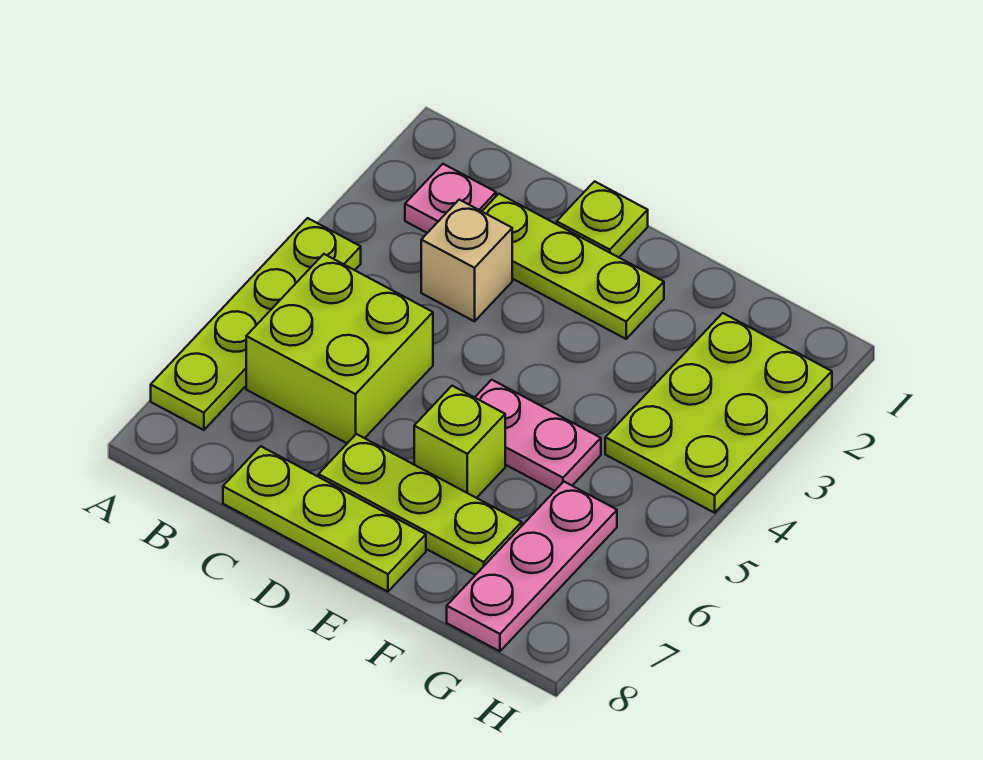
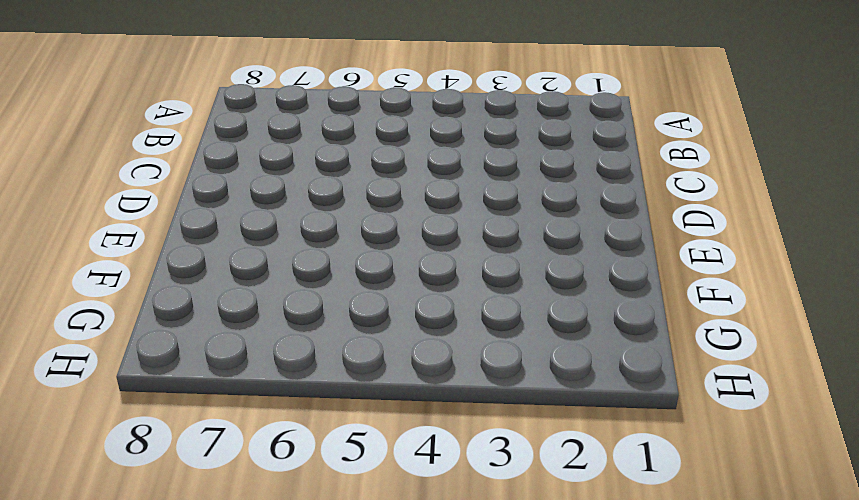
none -> lime 1x4 plate [151,218,361,430]
none -> pink 1x1 plate [405,164,496,233]
none -> lime 2x2 brick [246,254,433,443]

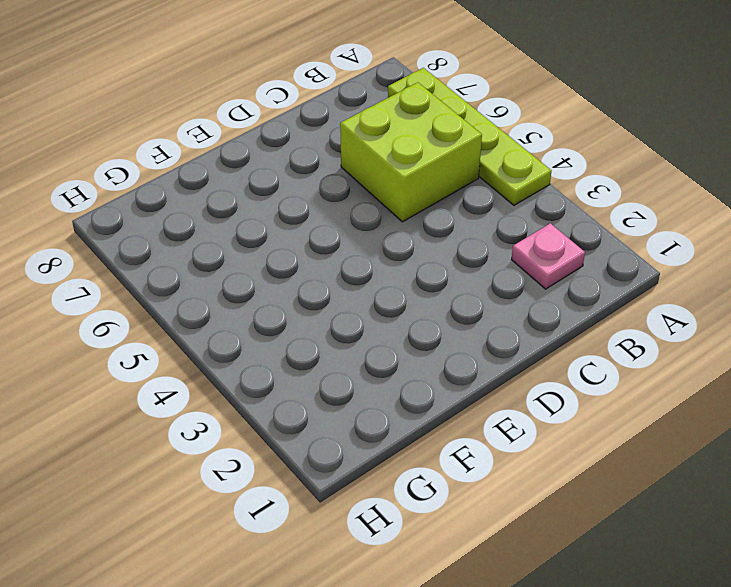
none -> lime 1x3 plate [482,194,664,339]
none -> tan 1x1 brick [421,200,512,321]
none -> lime 1x3 plate [223,446,426,592]

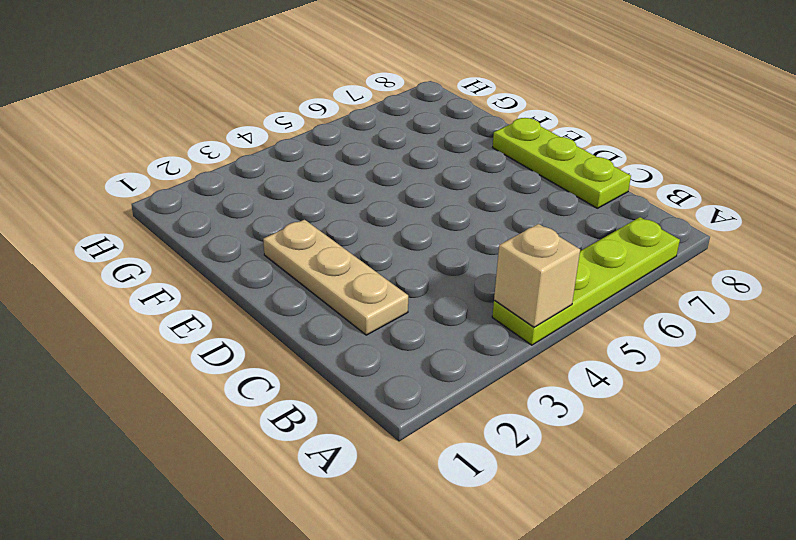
tan 1x1 brick [494,224,580,327] -> tan 1x1 brick moved to [421,200,512,321]
tan 1x3 plate [263,220,408,335] -> lime 1x3 plate [482,194,664,339]
none -> pink 1x1 plate [405,164,496,233]
none -> lime 2x2 brick [246,254,433,443]
none -> lime 1x1 plate [557,181,648,257]

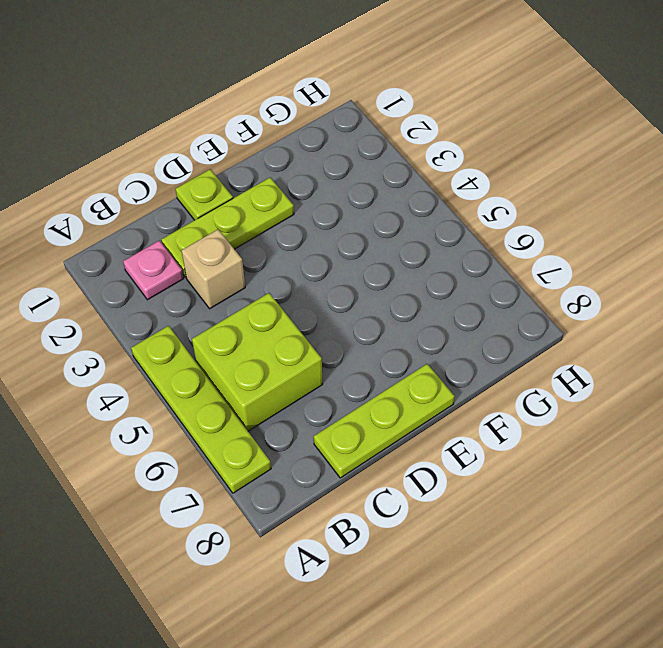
none -> lime 1x3 plate [319,434,522,575]
none -> pink 1x2 plate [475,380,601,491]
none -> lime 1x1 brick [414,386,505,498]

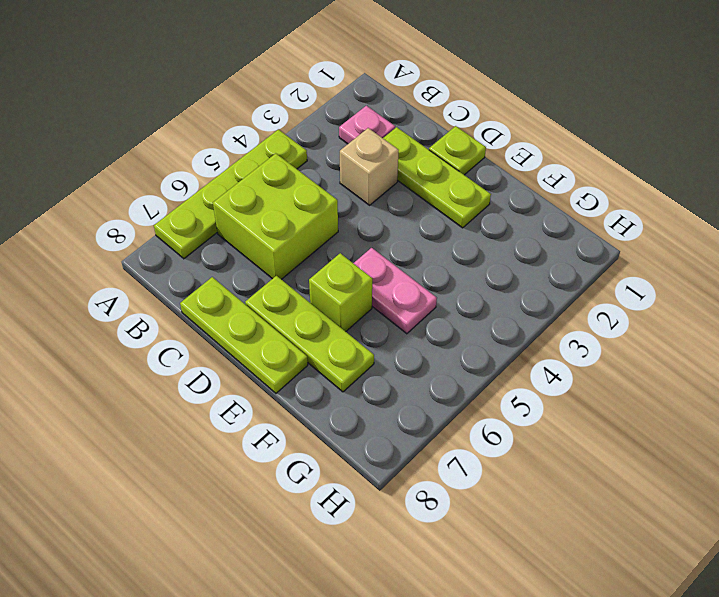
none -> lime 2x3 plate [605,313,832,513]
none -> pink 1x3 plate [447,482,617,651]

